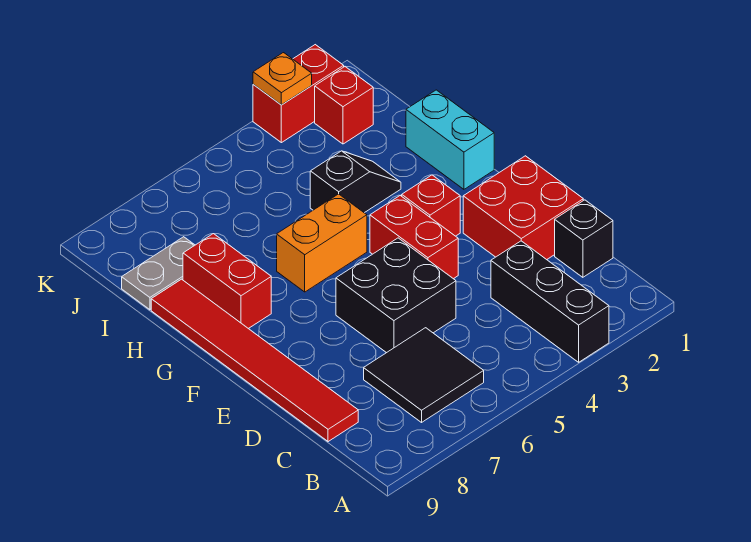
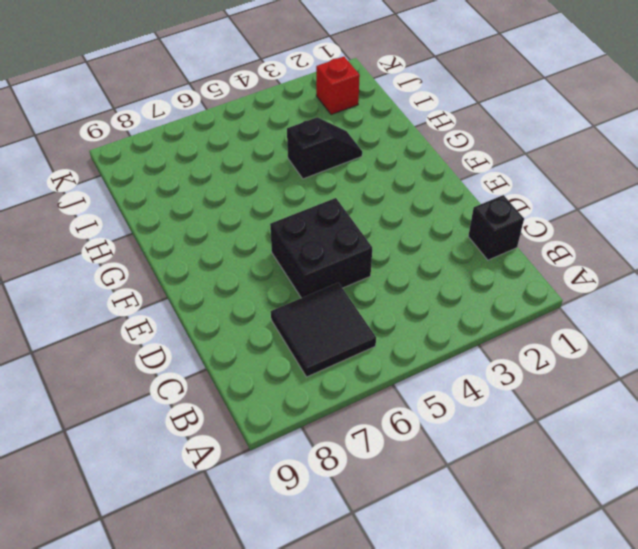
none -> black 1x3 brick [491,241,609,362]
none -> red 1x6 tile [151,279,358,442]
none -> red 2x2 brick [463,156,583,260]

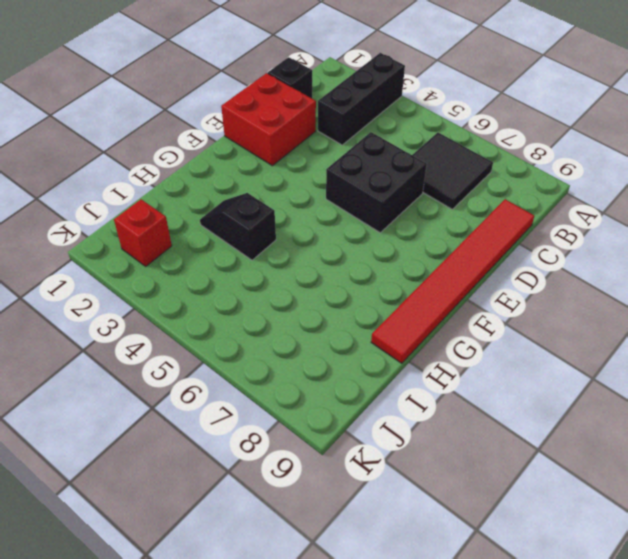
none -> red 1x2 brick [370,195,458,279]
none -> red 1x1 brick [402,175,460,236]
none -> cyan 1x2 brick [406,90,494,189]

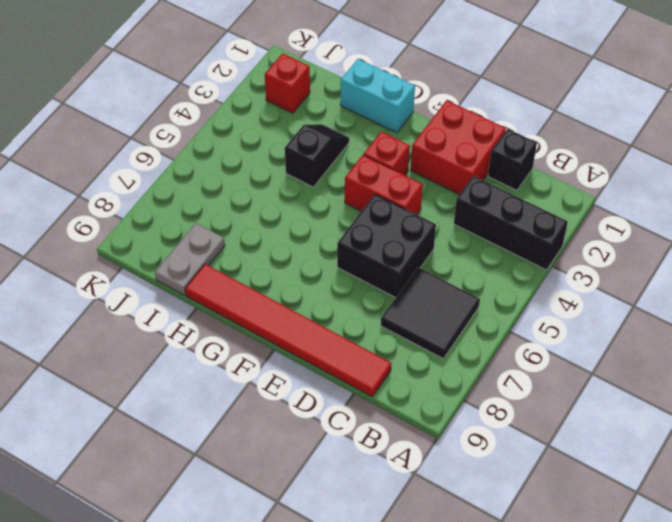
none -> orange 1x2 brick [277,194,367,292]
none -> red 1x2 brick [183,234,271,329]
none -> red 1x2 brick [253,45,344,143]

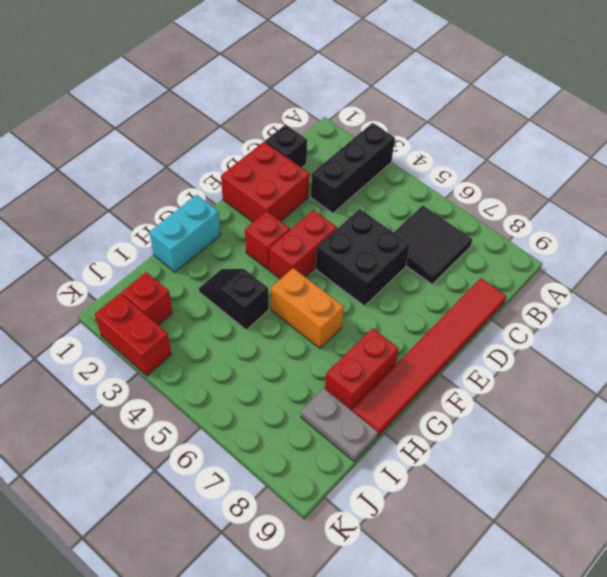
none -> orange 1x1 plate [253,53,312,105]

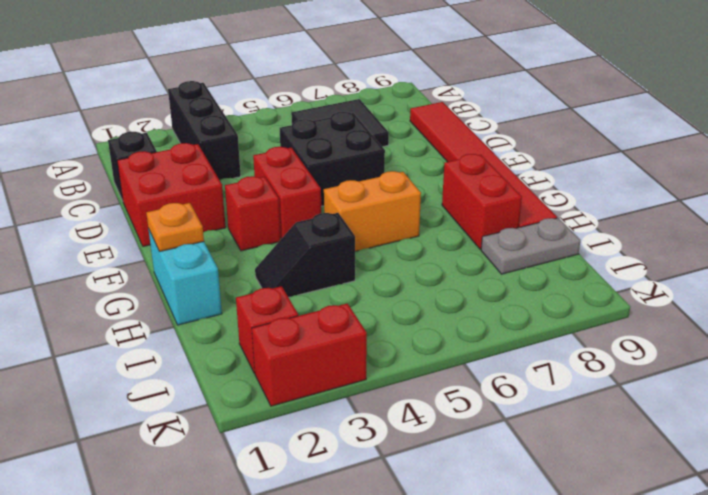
orange 1x1 plate [146,203,204,252] -> orange 1x1 plate moved to [253,53,312,105]

